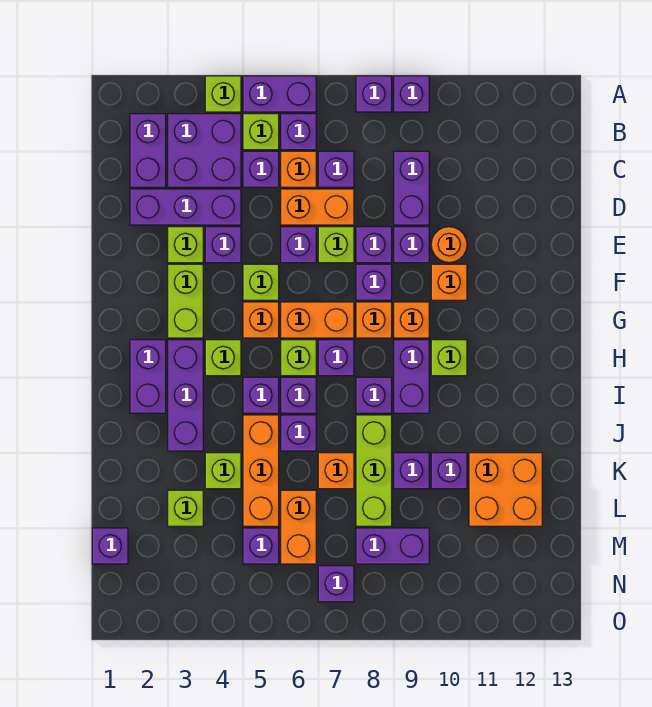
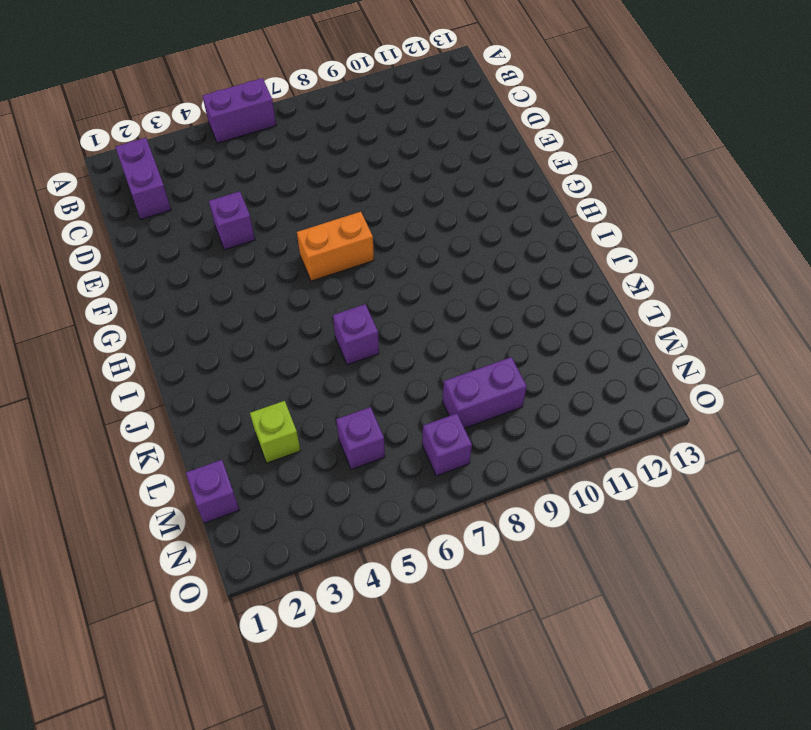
none -> lime 1x1 brick [205,76,241,112]
none -> purple 1x1 brick [356,76,392,112]
none -> purple 1x1 brick [394,76,429,112]
none -> purple 2x2 brick [168,114,241,187]

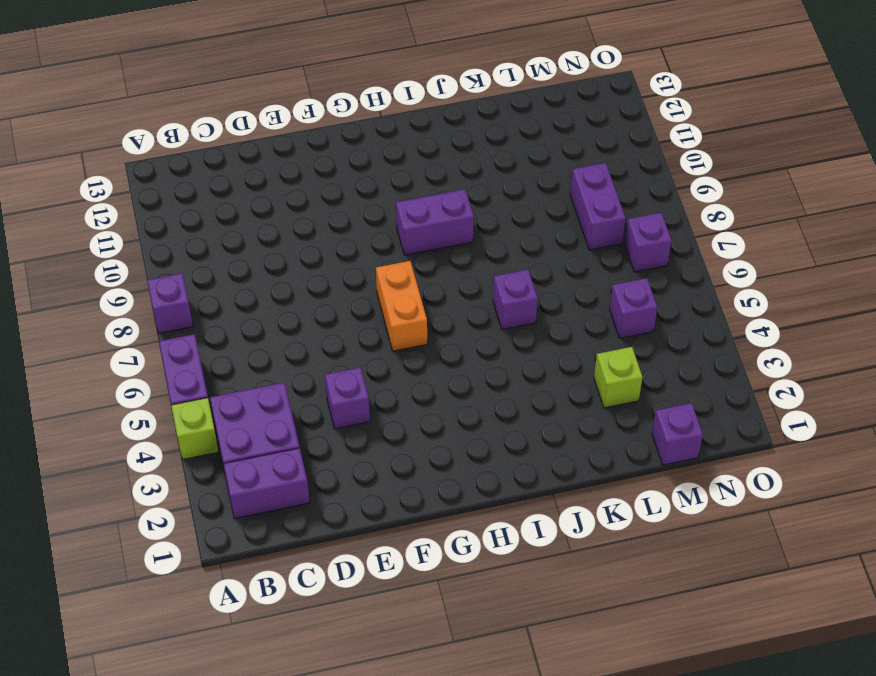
none -> purple 1x1 brick [394,76,429,112]
none -> lime 1x1 brick [243,114,279,150]
none -> purple 1x1 brick [281,114,316,150]
none -> purple 1x1 brick [243,151,279,187]

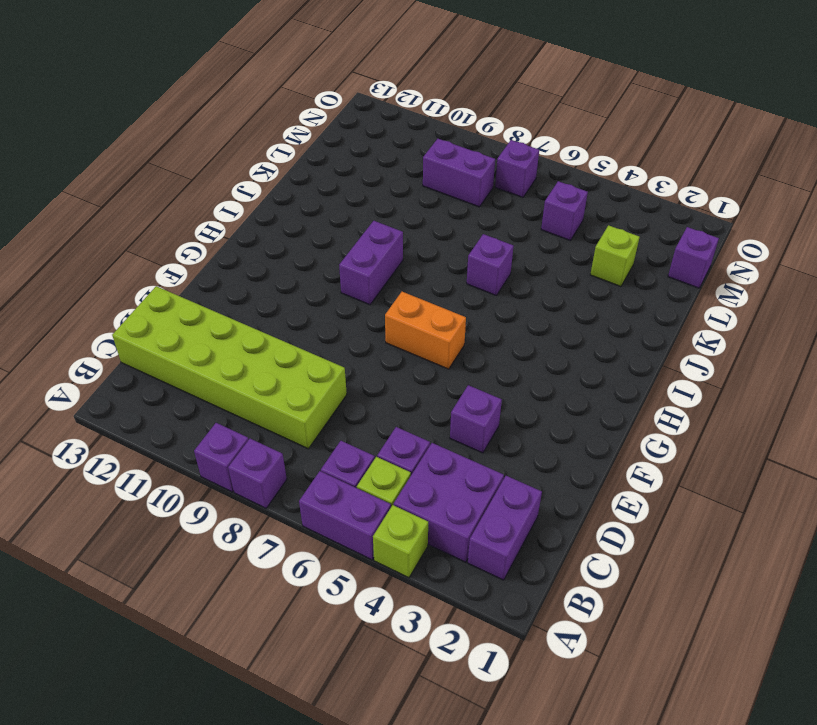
lime 2x6 brick [112,286,347,449] -> purple 1x2 brick [394,151,429,225]
none -> orange 1x1 brick [281,151,316,187]
none -> purple 1x1 brick [318,151,354,187]
none -> purple 1x3 brick [130,189,241,225]
none -> orange 1x2 brick [281,189,354,225]

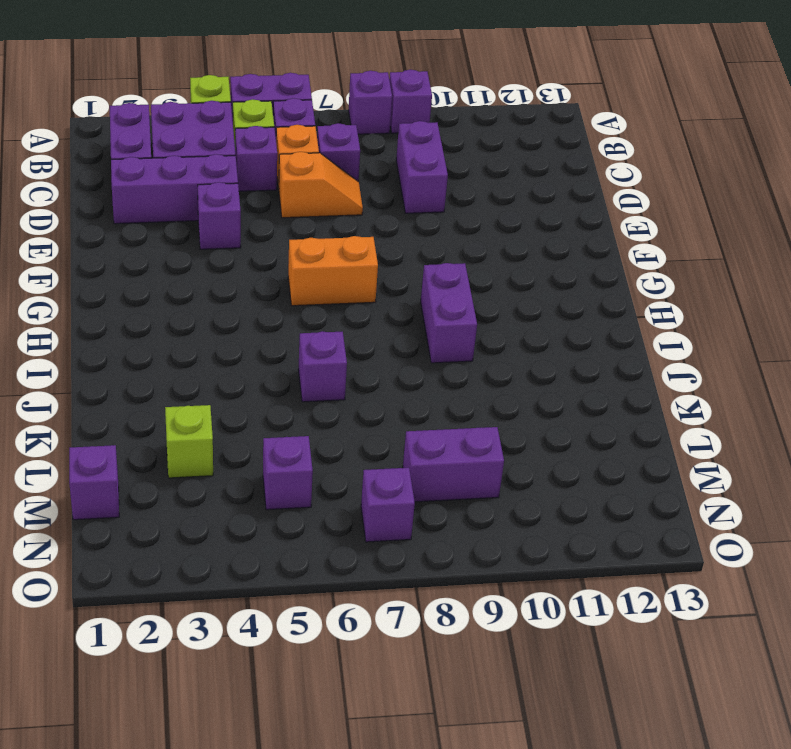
orange 1x2 slope [279,152,363,218] -> orange 1x2 brick [281,189,354,225]
none -> lime 1x1 brick [168,227,203,263]
none -> purple 1x1 brick [281,227,316,263]
none -> lime 1x1 brick [318,227,354,263]
none -> purple 1x1 brick [356,227,392,263]

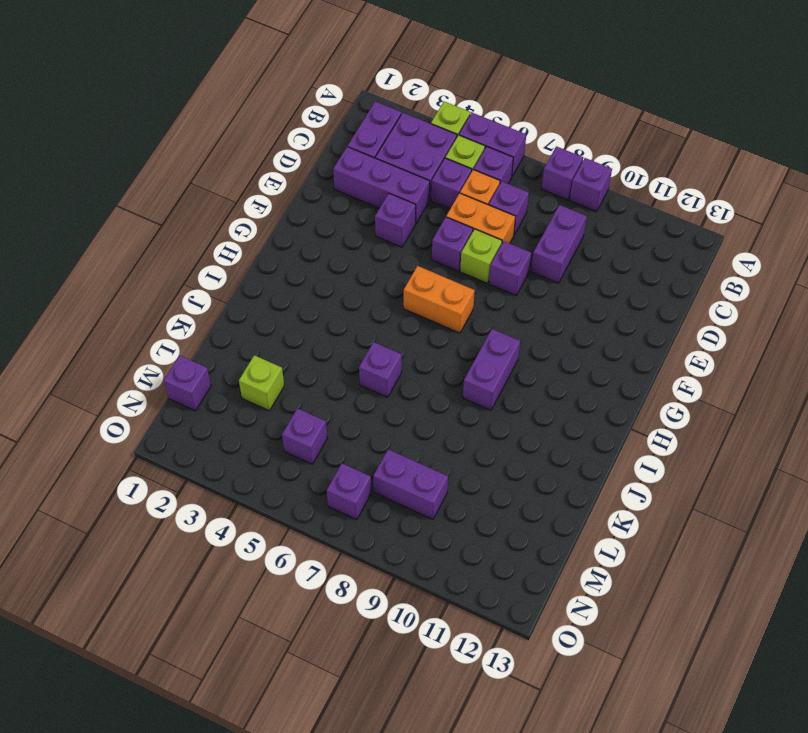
none -> lime 1x1 brick [168,227,203,263]
none -> purple 1x1 brick [394,227,429,263]
none -> orange 1x1 round brick [431,227,467,262]
none -> lime 1x2 brick [168,264,203,338]

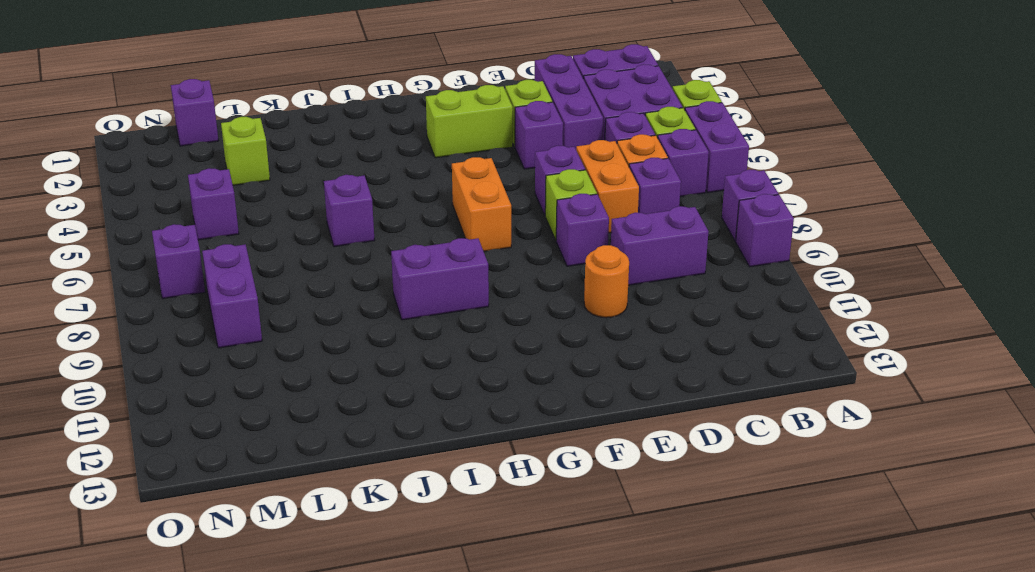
none -> purple 1x1 brick [394,227,429,263]
none -> lime 1x1 brick [243,264,279,300]
none -> purple 1x1 brick [356,264,392,300]
none -> orange 1x1 brick [431,264,467,300]

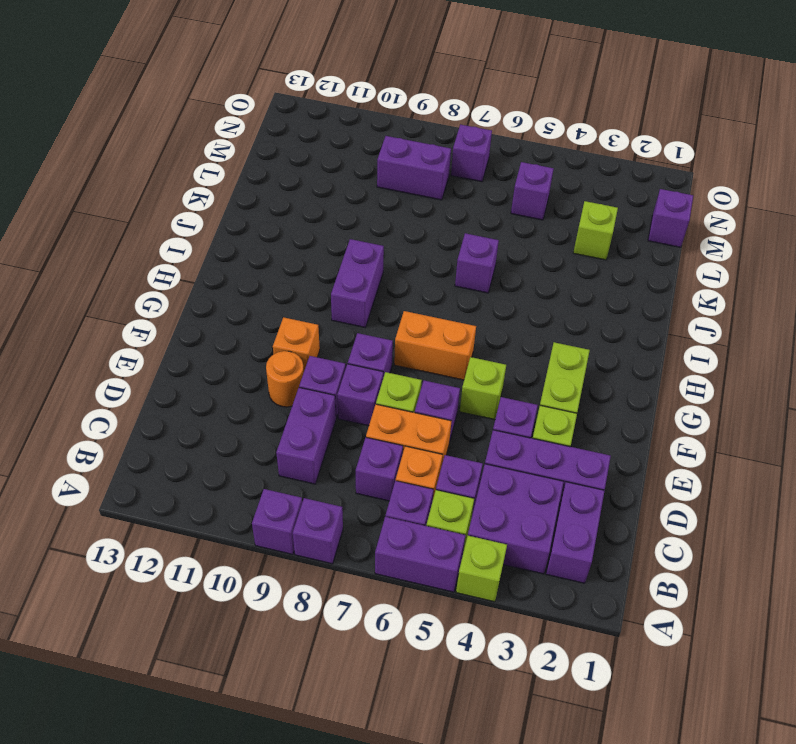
none -> orange 1x1 brick [243,302,279,338]
none -> orange 1x1 brick [356,302,392,338]
none -> orange 1x1 brick [394,302,429,338]
none -> purple 1x2 brick [130,340,166,413]

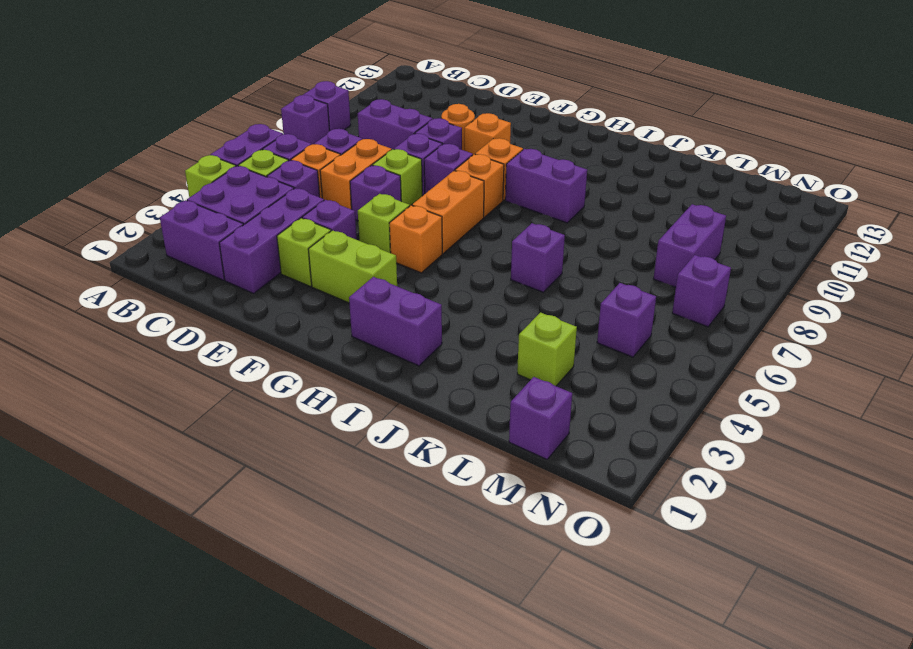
none -> purple 1x3 brick [168,340,203,451]
none -> lime 1x1 brick [205,340,241,376]
none -> lime 1x1 brick [281,340,316,376]
none -> purple 1x1 brick [318,340,354,376]

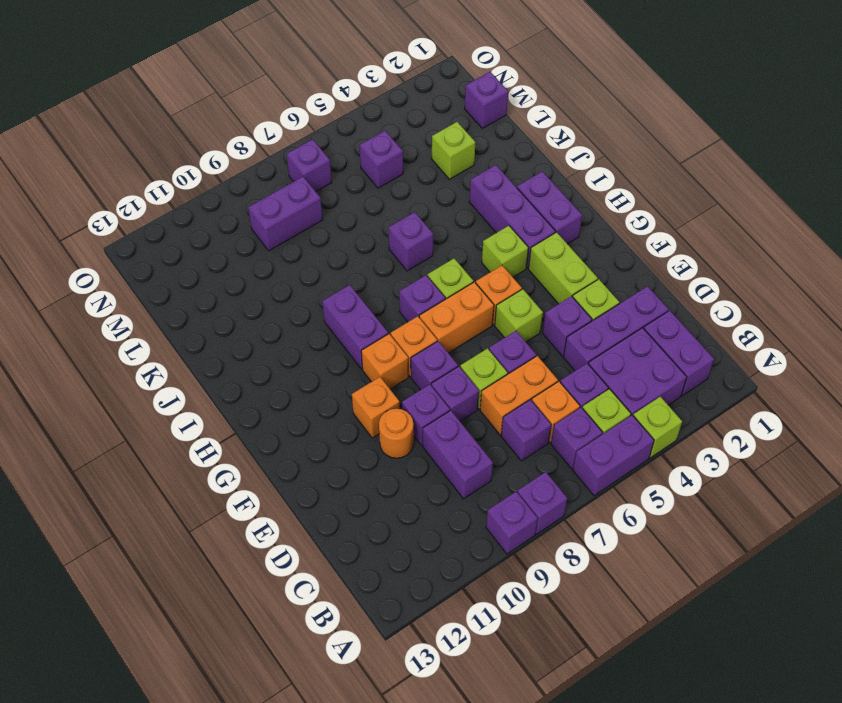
none -> lime 1x1 brick [431,340,467,376]
none -> purple 1x1 brick [243,377,279,413]
none -> purple 1x1 brick [281,377,316,413]
none -> purple 1x1 brick [356,377,392,413]

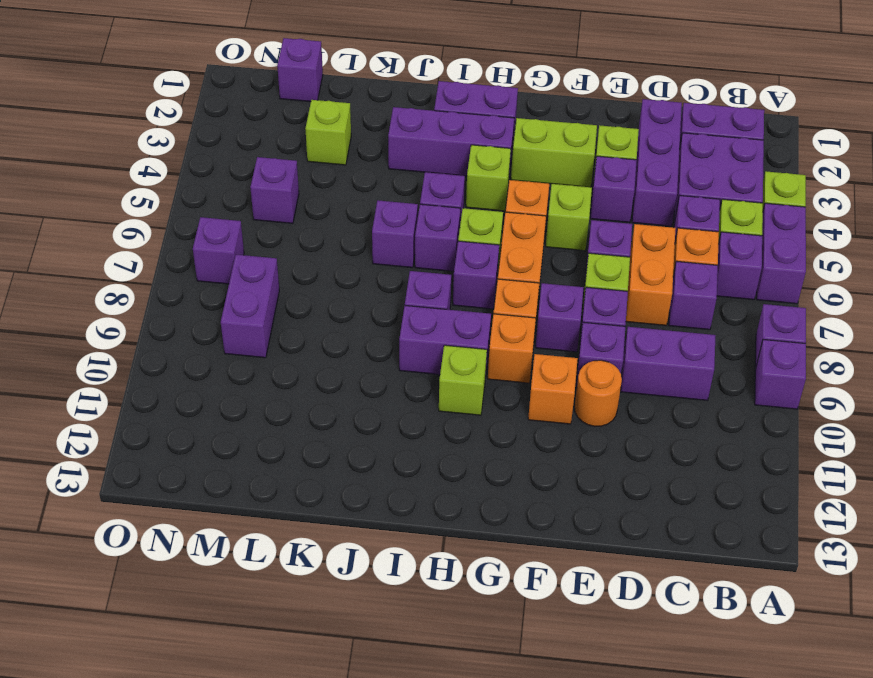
none -> orange 1x3 brick [243,415,279,526]
none -> lime 1x3 brick [356,415,392,526]
none -> lime 1x1 brick [205,453,241,489]
none -> orange 1x1 brick [318,453,354,489]

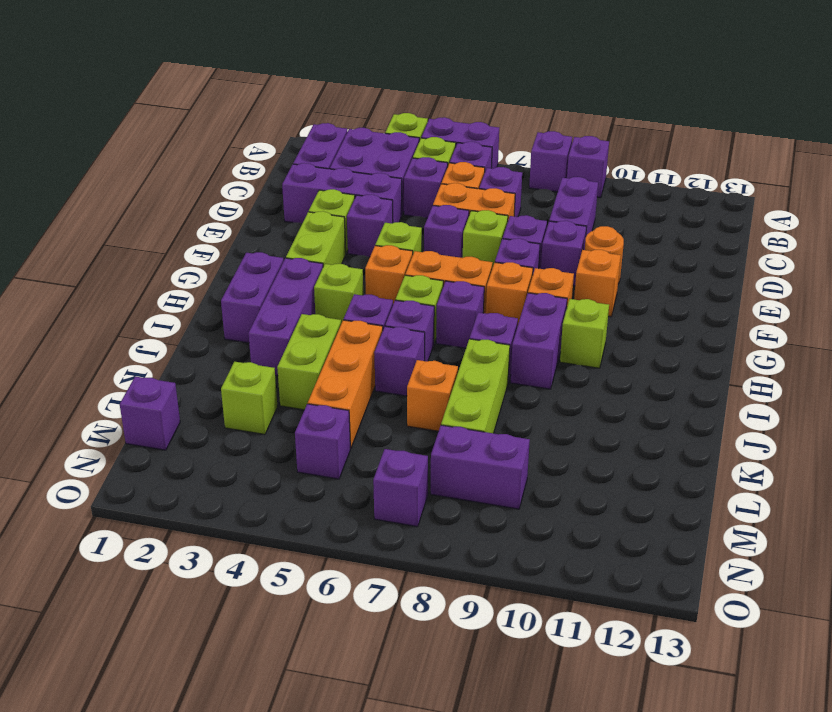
lime 1x2 brick [277,314,341,410] -> lime 1x1 brick [205,453,241,489]
none -> purple 1x1 brick [394,453,429,489]
none -> purple 1x1 brick [431,453,467,489]
none -> orange 2x2 brick [469,453,542,526]
none -> orange 1x2 brick [281,490,316,564]

